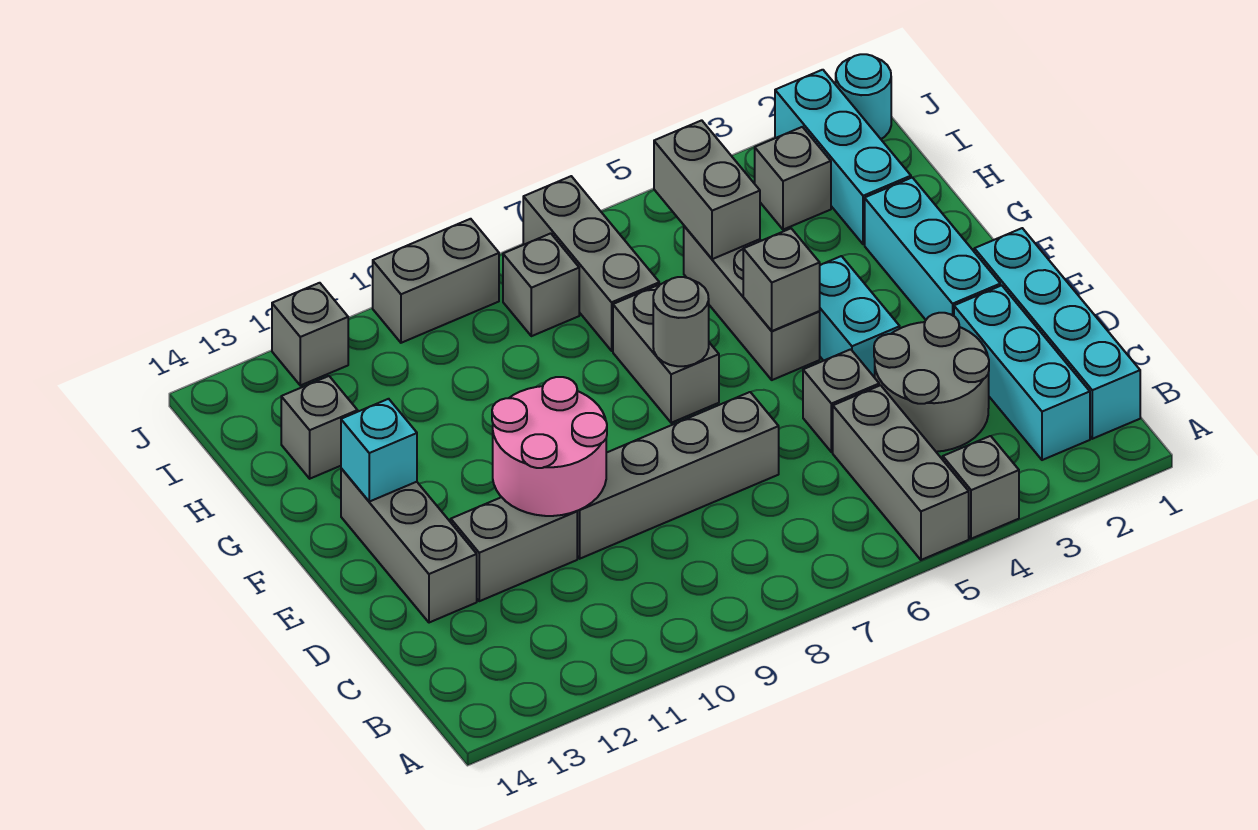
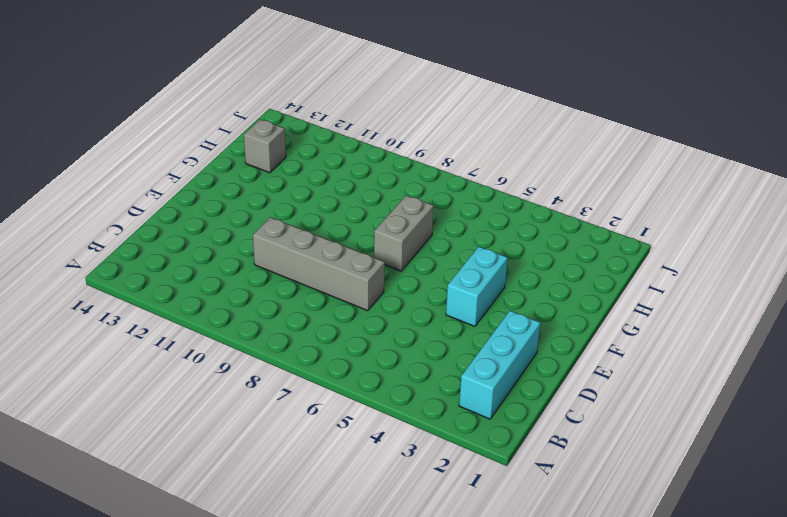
none -> grey 1x1 brick [943,436,1019,539]
none -> grey 1x3 brick [833,385,969,560]
none -> cyan 1x4 brick [974,228,1140,439]

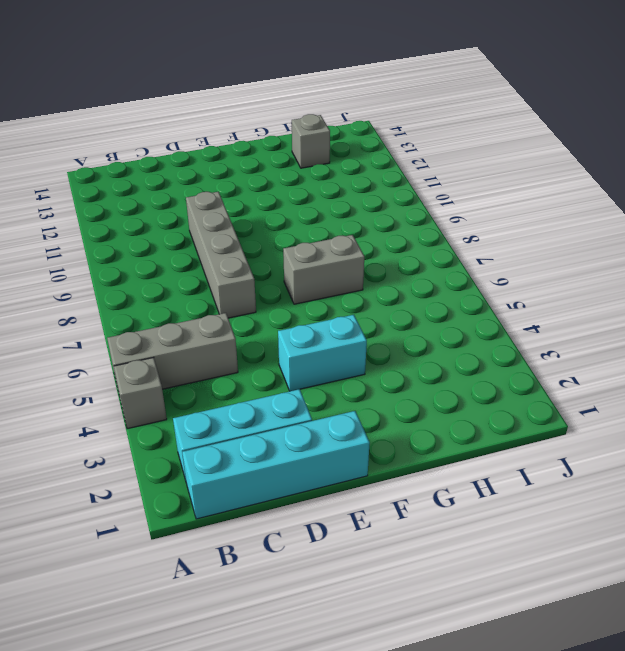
none -> grey 2x2 round brick [874,313,989,452]
none -> grey 1x1 brick [803,349,879,452]
none -> grey 1x2 brick [451,497,577,601]

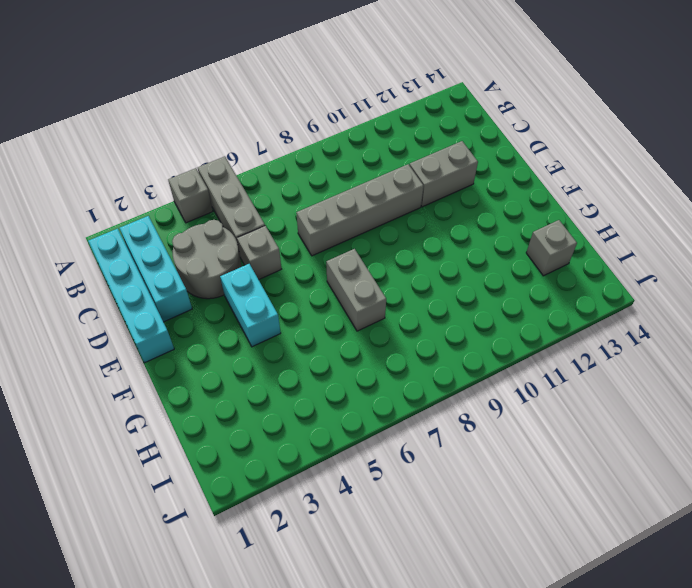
none -> grey 1x3 brick [341,468,477,623]
none -> cyan 1x3 brick [865,177,1000,320]
none -> grey 1x3 brick [684,226,820,380]

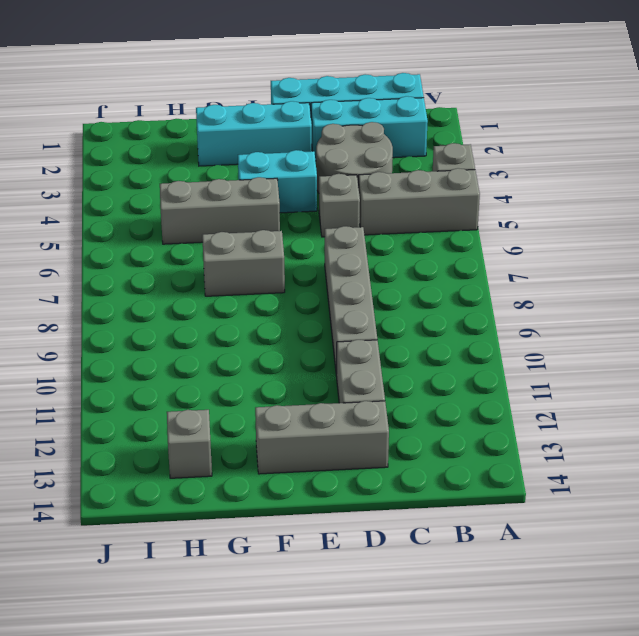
none -> cyan 1x3 brick [775,70,911,244]
none -> grey 1x3 brick [523,176,659,351]
none -> grey 1x1 brick [755,127,831,230]

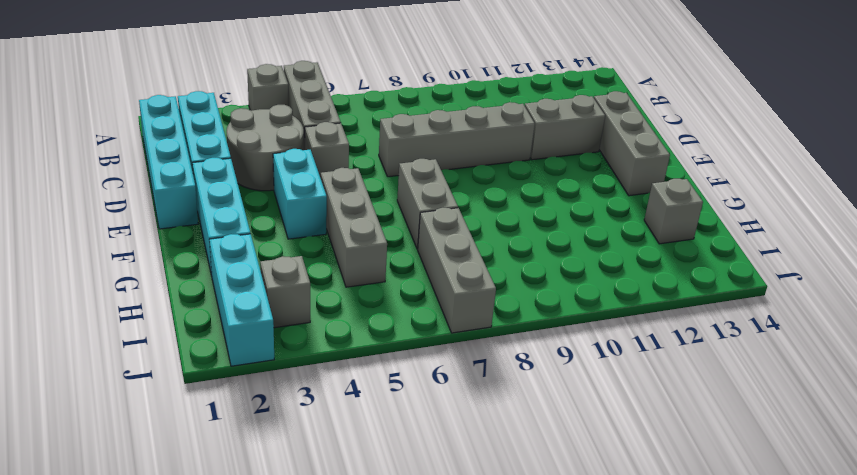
none -> grey 1x1 brick [503,233,579,336]
none -> cyan 1x1 round brick [836,54,891,139]
none -> grey 1x2 brick [373,219,499,343]

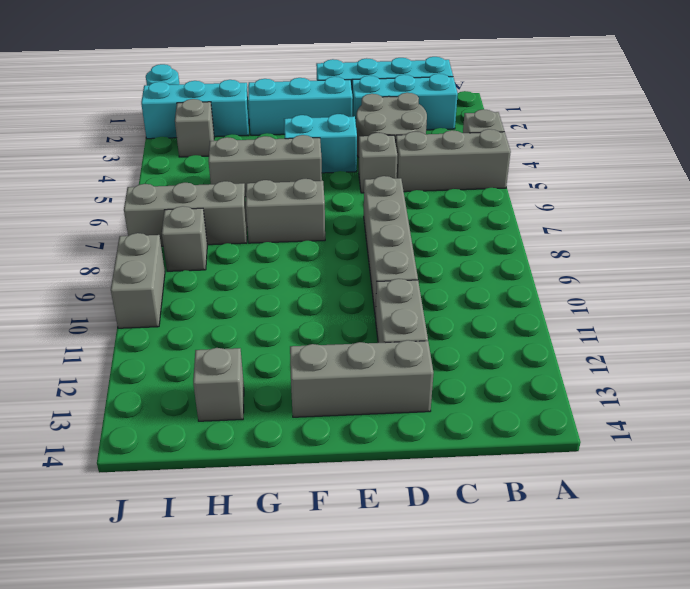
none -> grey 1x1 brick [272,283,348,385]
none -> pink 2x2 round brick [492,377,607,516]
none -> grey 1x1 brick [743,229,820,331]

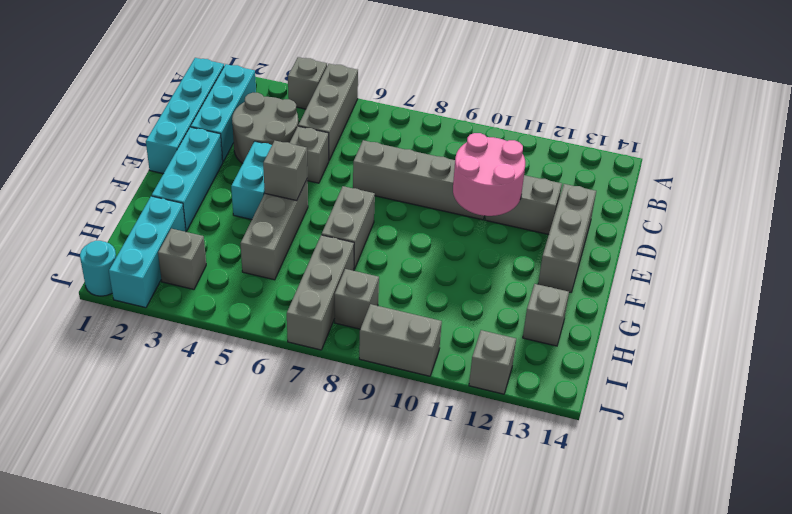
none -> grey 1x1 round brick [653,277,709,366]
none -> cyan 1x1 brick [341,399,417,502]
none -> grey 1x2 brick [654,120,760,259]

